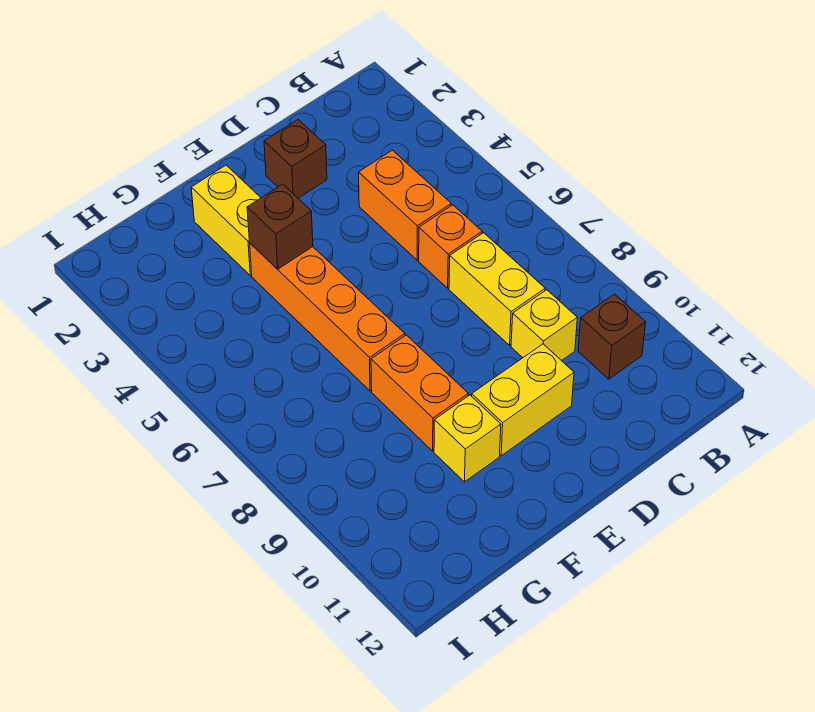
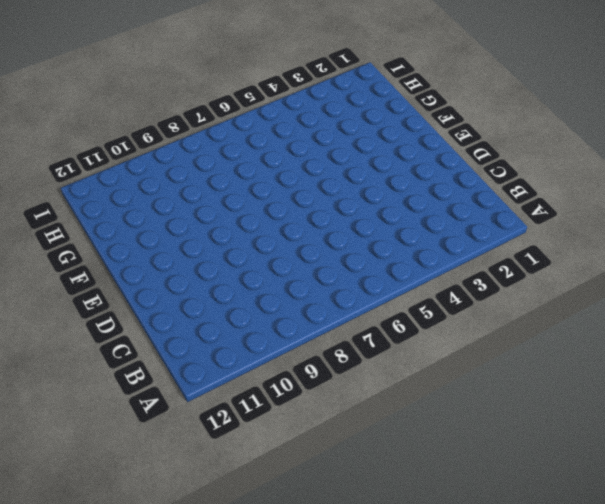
none -> brown 1x1 brick [578,294,646,379]
none -> orange 1x2 brick [359,150,451,260]
none -> orange 1x1 brick [419,205,482,288]

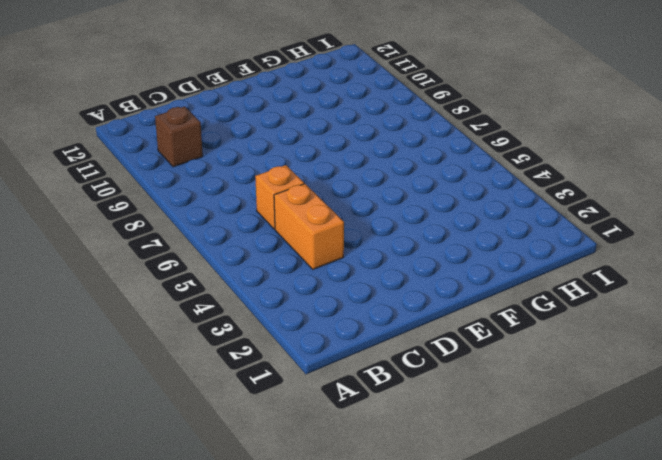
none -> yellow 1x2 brick [449,233,545,345]
none -> yellow 1x1 brick [511,290,577,361]
none -> brown 1x1 brick [264,120,327,198]

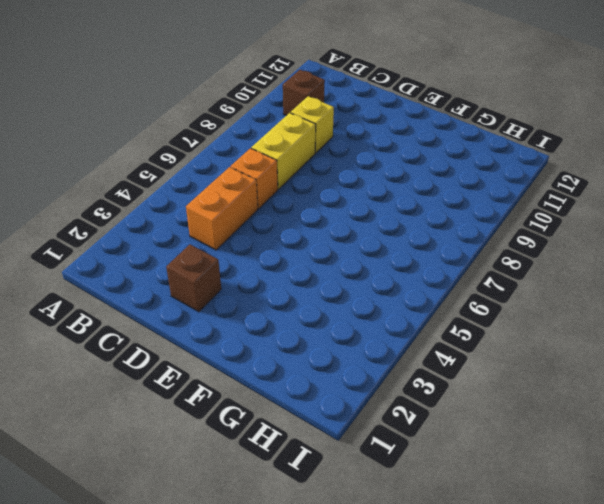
none -> yellow 1x2 brick [472,344,574,456]
none -> yellow 1x2 brick [191,165,261,276]
none -> orange 1x4 brick [250,243,405,391]

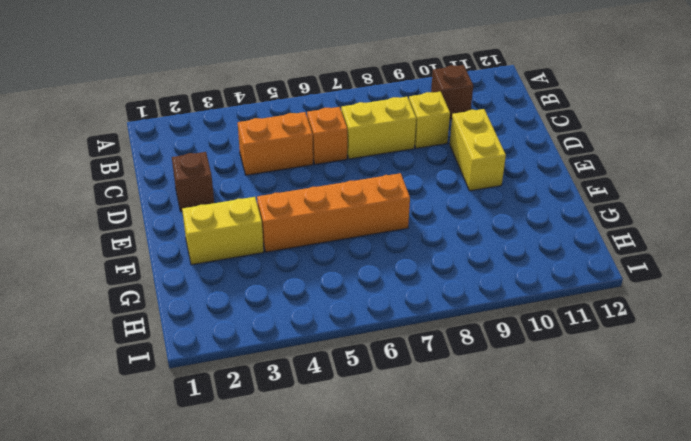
none -> orange 1x2 brick [371,335,468,451]
none -> yellow 1x1 brick [434,395,501,482]
none -> brown 1x1 brick [247,184,313,269]

